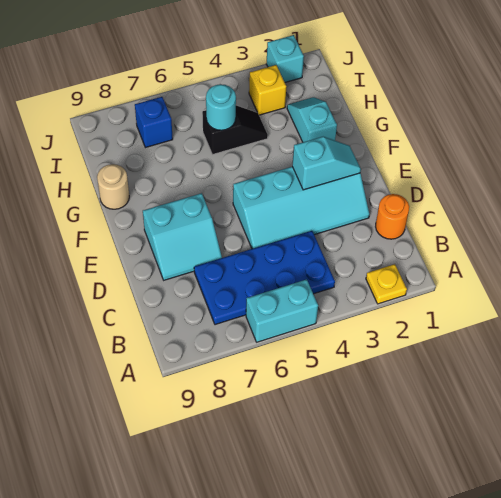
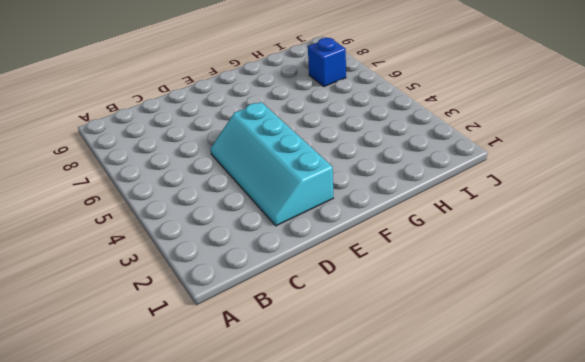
none -> yellow 1x1 plate [366,264,407,304]
none -> cyan 1x2 brick [246,279,318,342]
none -> blue 2x4 plate [194,231,335,325]

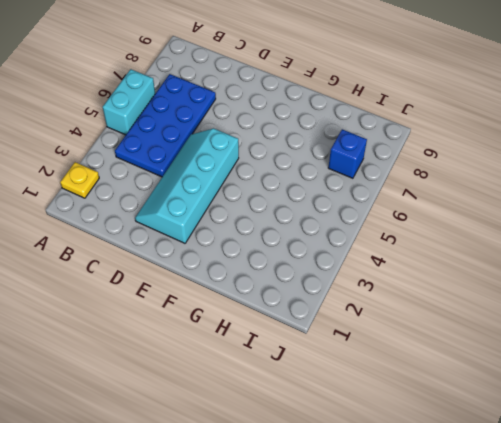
none -> orange 1x1 round brick [376,194,409,239]
none -> cyan 2x2 slope [143,193,222,280]
none -> cyan 1x2 slope [287,97,337,142]

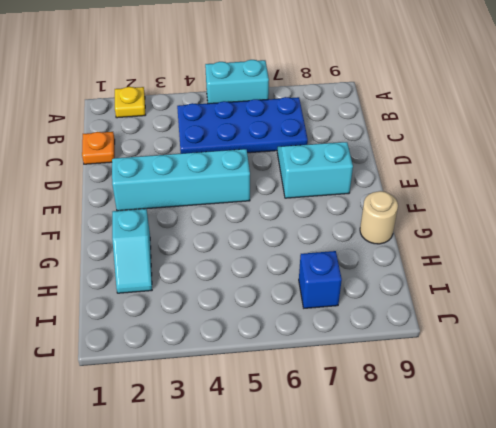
orange 1x1 plate [82,132,115,164] -> orange 1x1 round brick [376,194,409,239]
none -> black 1x2 slope [202,105,268,155]
none -> yellow 1x1 brick [249,65,286,115]
none -> cyan 1x1 brick [267,35,304,82]

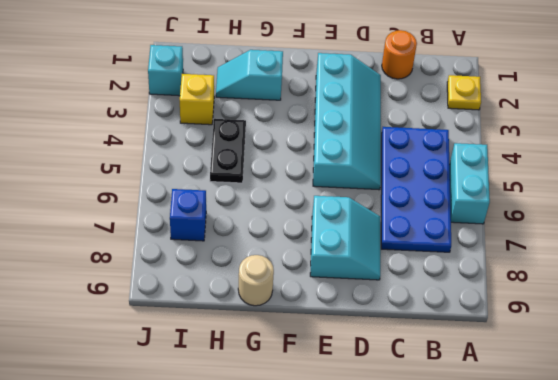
black 1x2 plate [210,119,246,183] -> black 1x2 slope [202,105,268,155]
none -> cyan 1x2 slope [292,137,361,190]
none -> cyan 1x1 round brick [206,84,236,130]

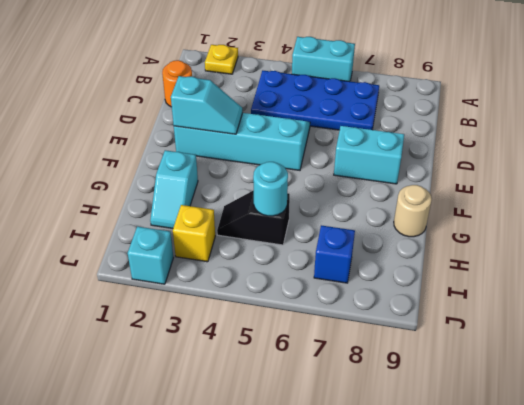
cyan 1x2 slope [171,76,243,134] -> cyan 1x2 slope turned to [292,137,361,190]

